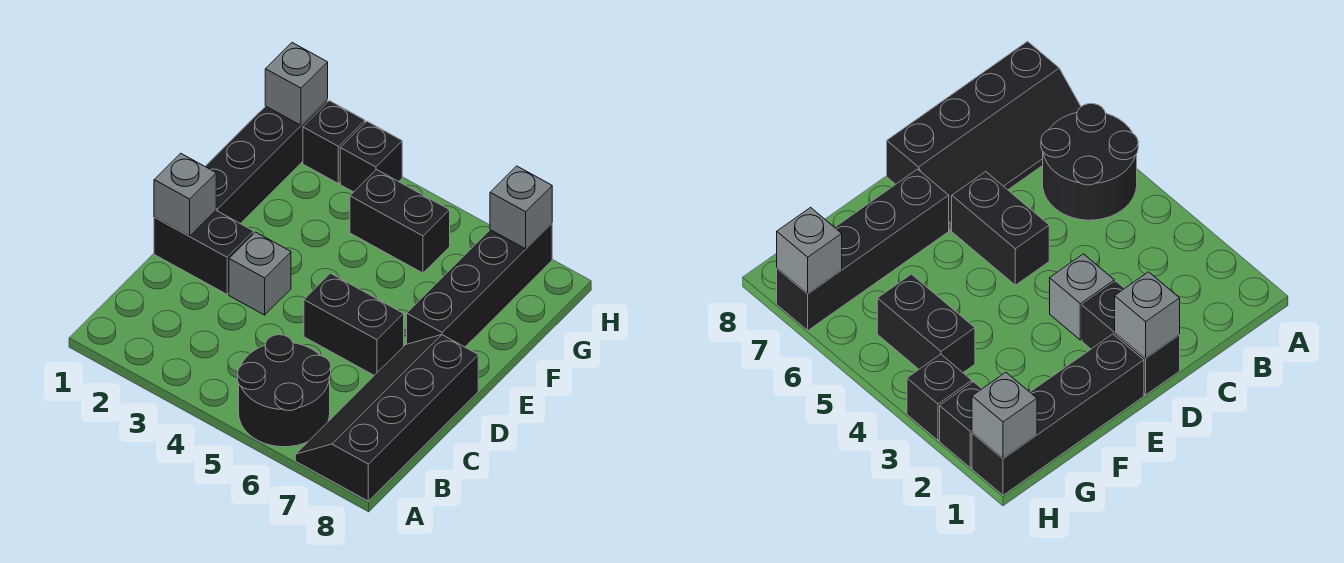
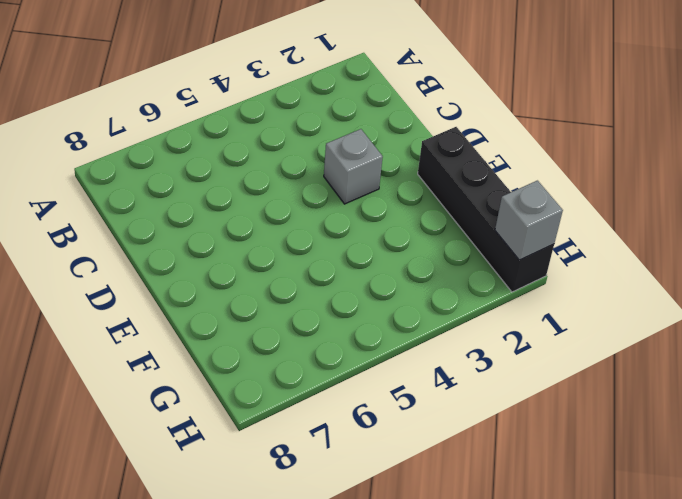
none -> black 2x2 round brick [238,335,331,447]
none -> black 2x4 slope [295,335,478,501]
none -> black 1x2 brick [154,211,254,294]

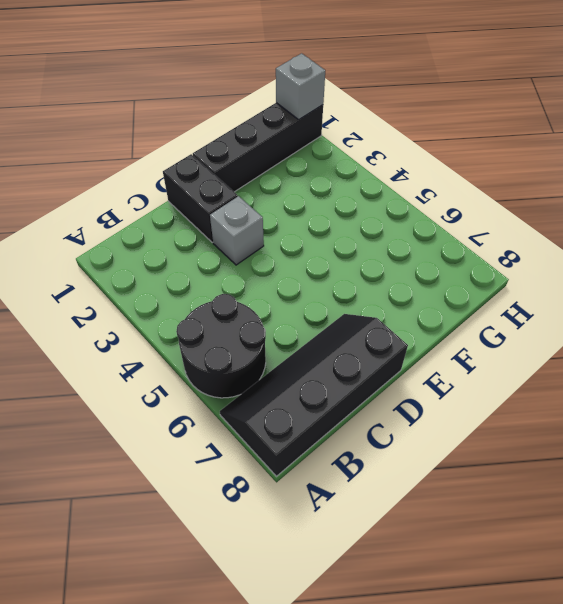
none -> black 1x2 brick [304,273,404,375]
none -> black 1x4 brick [407,223,552,347]
none -> black 1x2 brick [350,170,450,273]

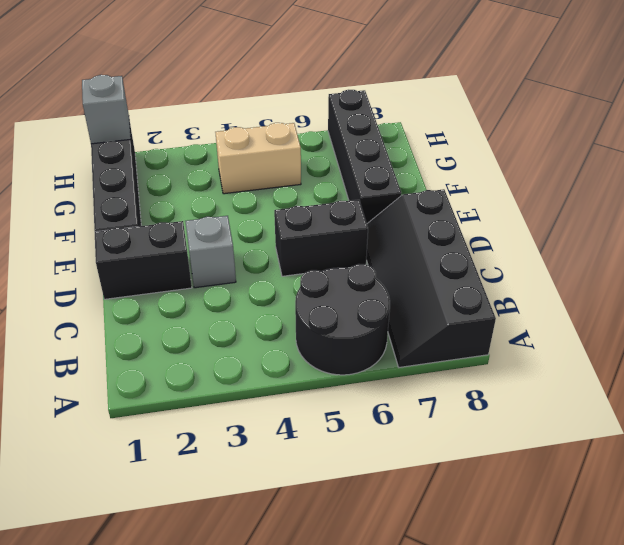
tan 1x2 brick [215,123,301,194] -> black 1x2 brick [350,170,450,273]
none -> black 1x1 brick [303,101,365,183]
none -> black 1x1 brick [340,121,402,192]
none -> grey 1x1 brick [154,153,216,236]

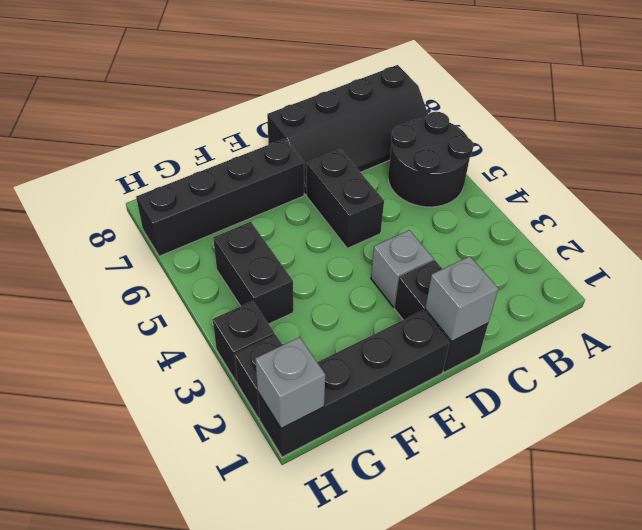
none -> grey 1x1 brick [490,166,552,249]

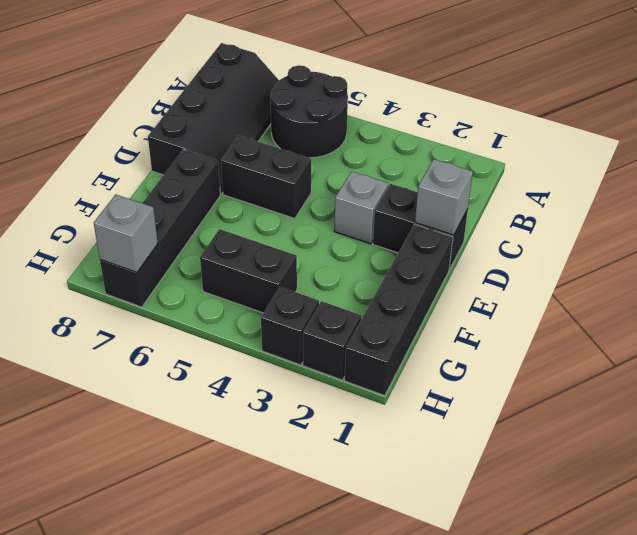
none -> grey 1x1 brick [265,43,328,125]

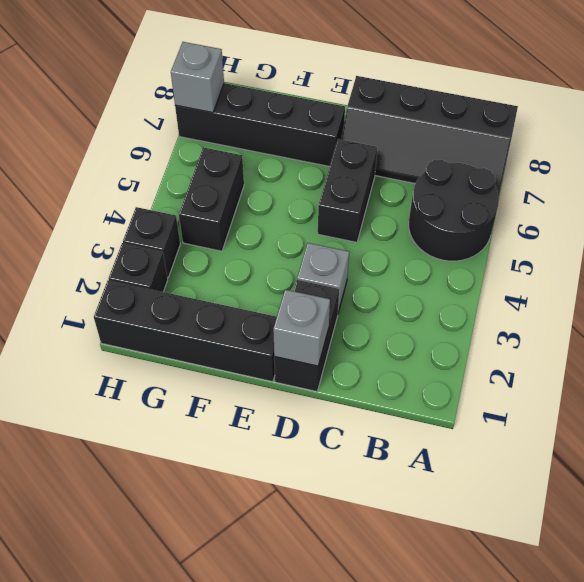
none -> grey 1x1 brick [265,43,328,125]

